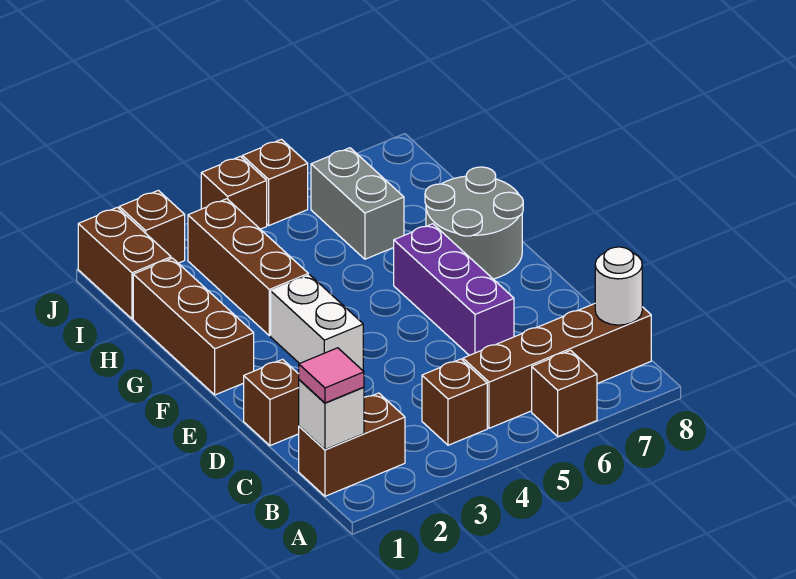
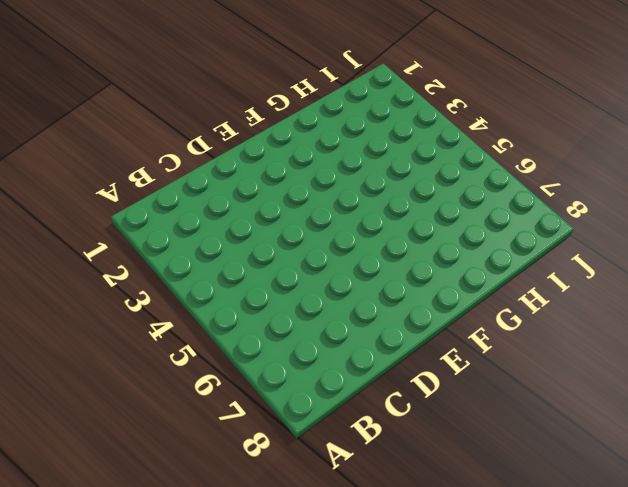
none -> brown 1x1 brick [532,350,597,436]
none -> brown 1x2 brick [299,393,405,496]
none -> brown 1x1 brick [422,359,487,445]

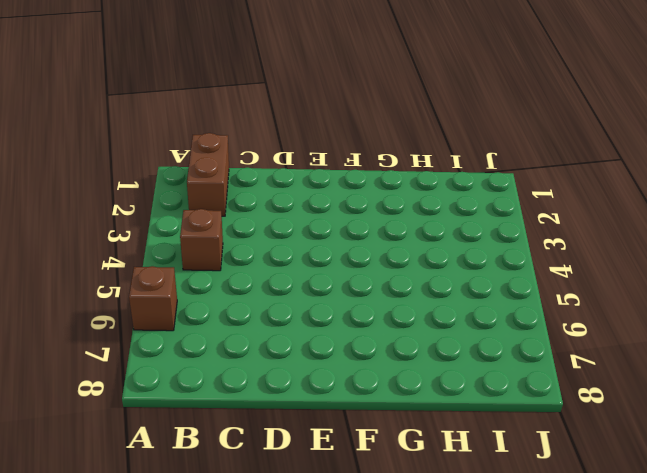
none -> brown 1x4 brick [463,304,651,428]
none -> brown 1x1 brick [244,359,299,446]
none -> purple 1x3 brick [394,224,514,355]

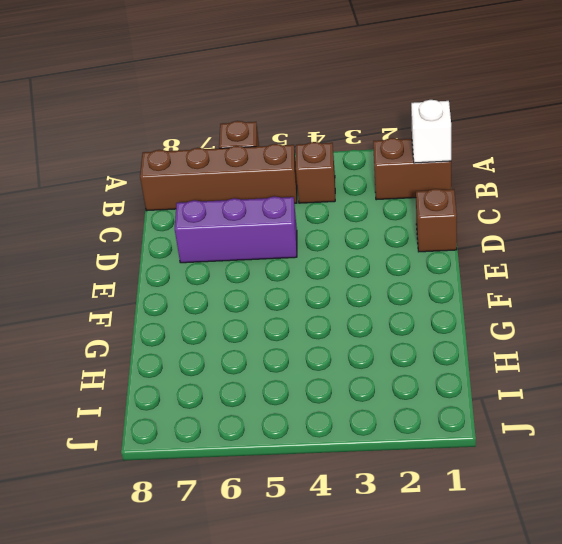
purple 1x3 brick [175,197,297,263] -> purple 1x3 brick turned to [394,224,514,355]
none -> white 1x2 brick [271,275,363,370]
none -> brown 1x3 brick [133,258,254,395]
none -> grey 2x2 round brick [425,167,523,279]

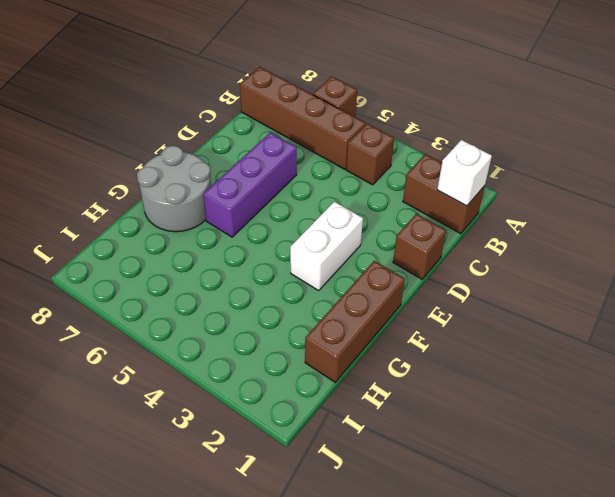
none -> brown 1x3 brick [188,199,308,336]
none -> grey 1x2 brick [311,148,404,259]
none -> brown 1x2 brick [78,207,171,319]

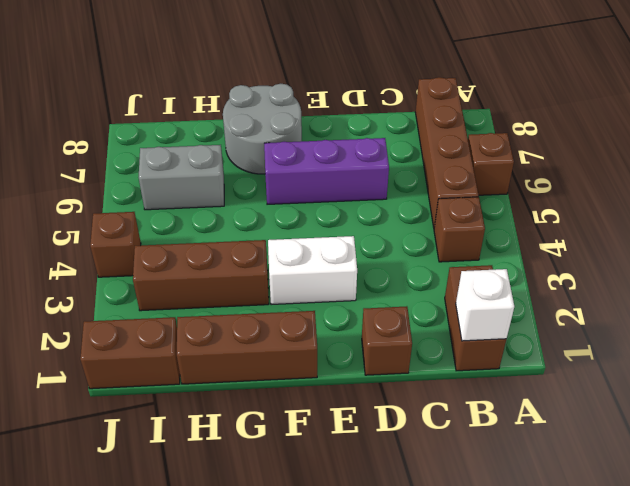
none -> brown 1x1 brick [119,190,185,263]
none -> brown 1x1 brick [242,139,308,225]
none -> white 1x1 round brick [595,247,642,325]

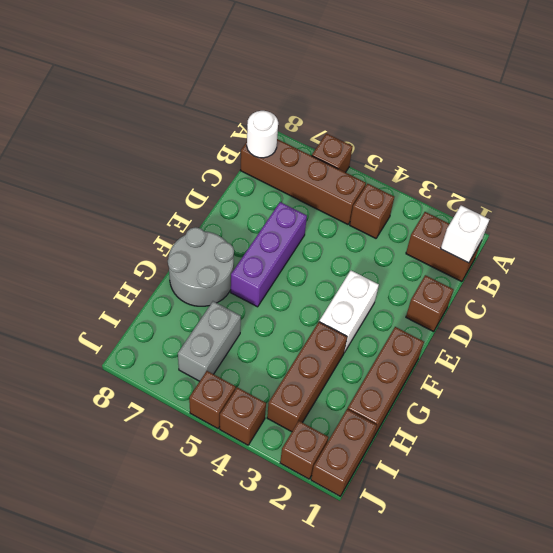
none -> pink 1x1 tile [299,348,364,403]

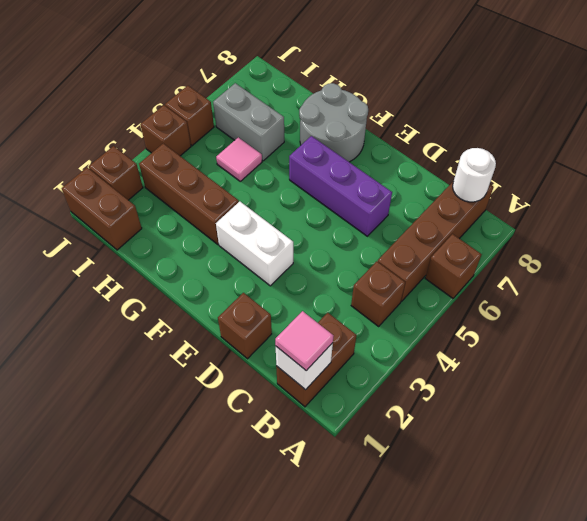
pink 1x1 tile [216,137,262,181] -> none
none -> brown 1x3 brick [133,258,254,395]

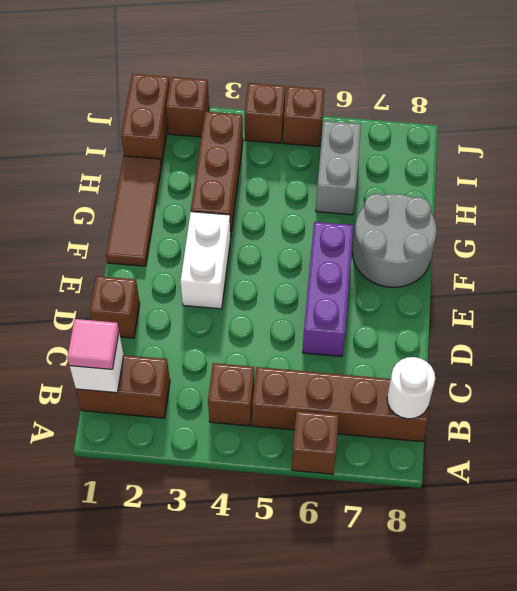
brown 1x3 tile [106,156,161,266] -> brown 1x3 brick [133,258,254,395]

